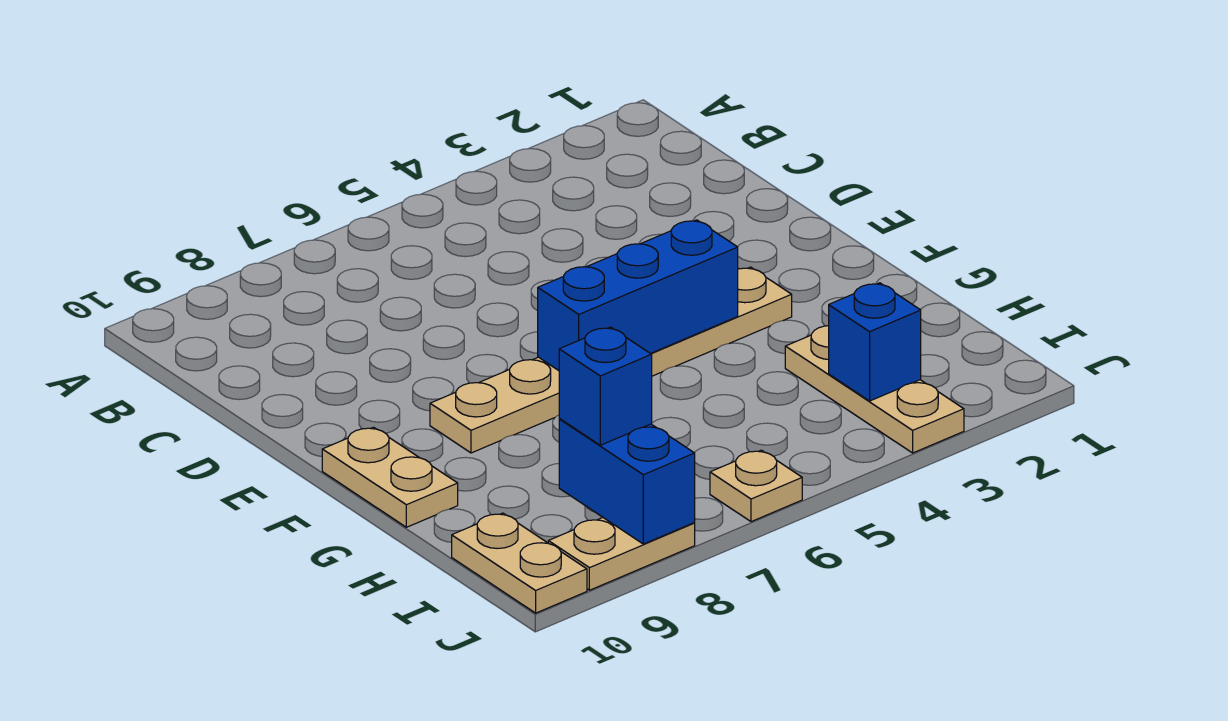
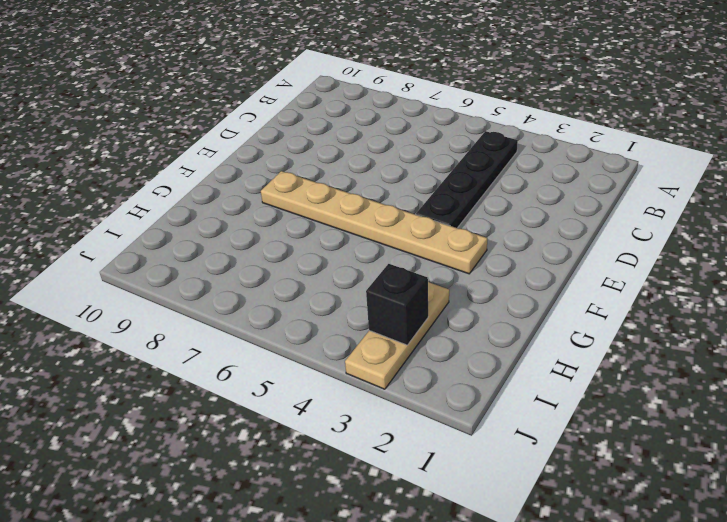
black 1x4 plate [416,131,518,228] -> none
black 1x1 brick [366,264,428,345] -> blue 1x1 brick [829,283,921,401]
none -> tan 1x2 plate [322,427,458,527]
none -> tan 1x2 plate [452,513,587,613]

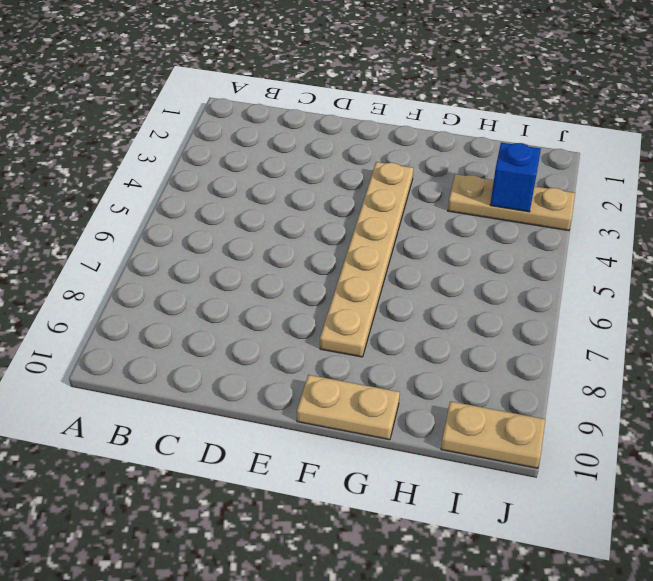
none -> tan 1x1 plate [710,450,802,522]
none -> tan 1x2 plate [548,518,695,590]

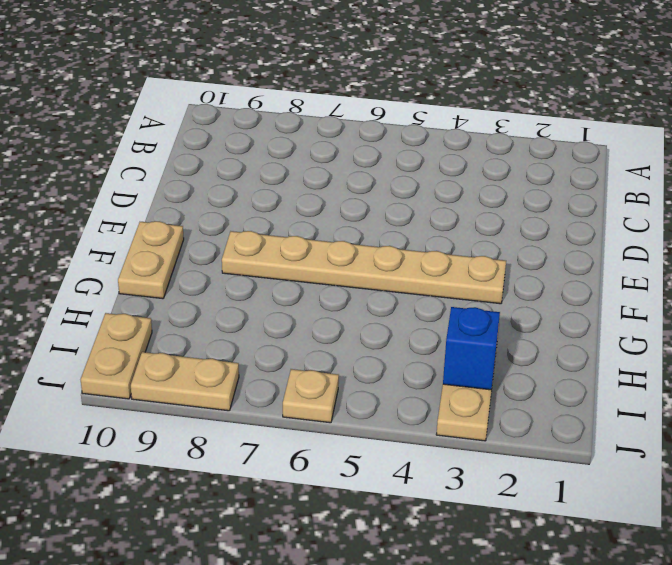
none -> blue 1x3 brick [538,220,738,371]
none -> blue 1x2 brick [559,419,695,544]

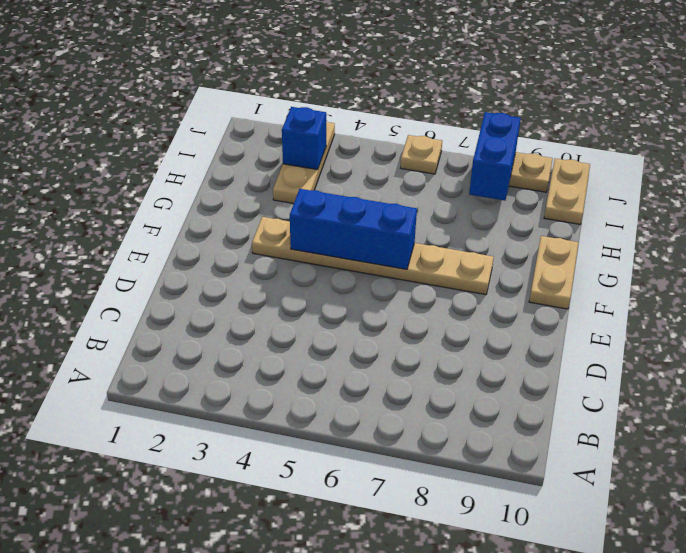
none -> blue 1x1 brick [559,327,652,445]

